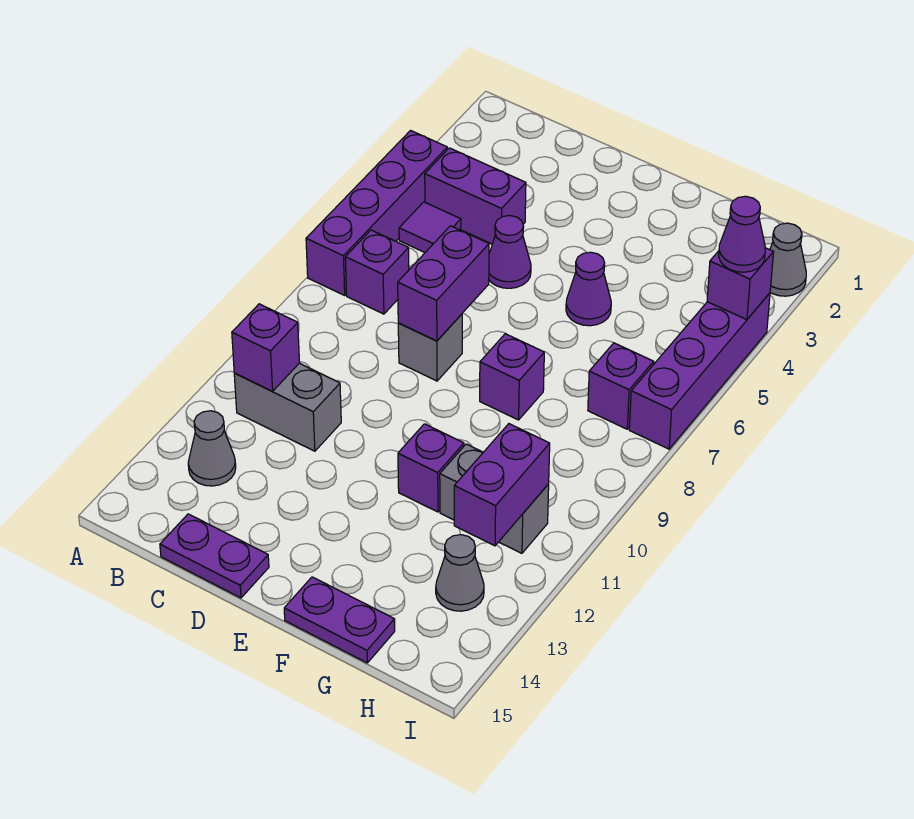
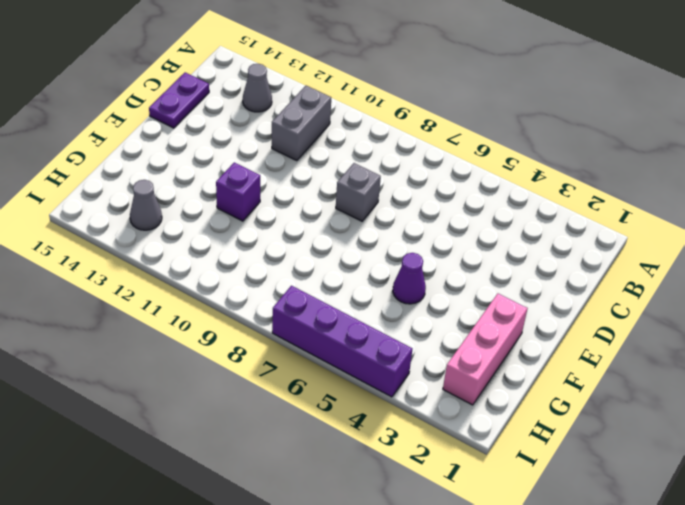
pink 1x3 brick [443,294,528,405] -> none
none -> purple 1x4 brick [306,131,447,295]
none -> purple 1x2 brick [425,148,526,244]
none -> purple 1x1 tile [399,202,461,252]

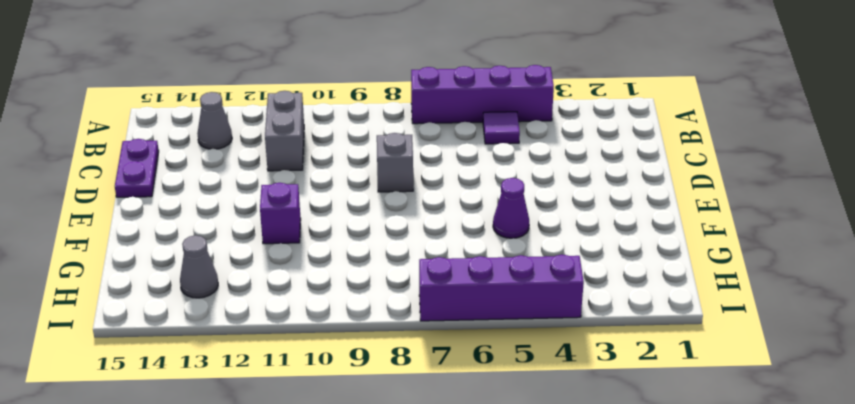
none -> purple 1x2 brick [425,148,526,244]
none -> purple 1x1 brick [345,230,409,314]
none -> purple 1x1 cone [489,216,531,288]

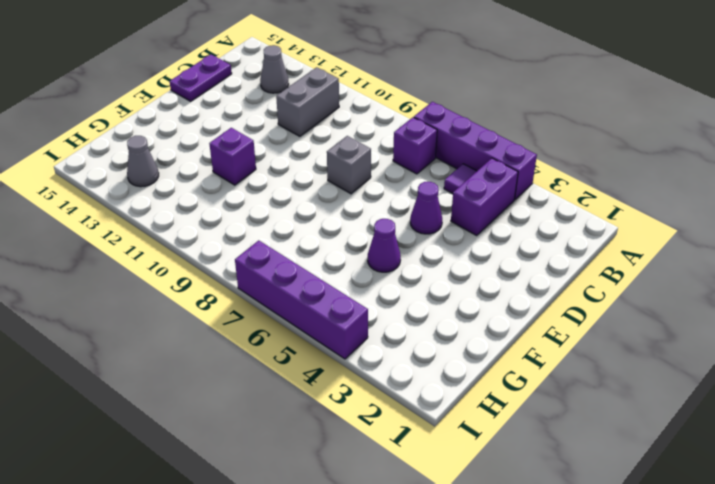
none -> purple 1x1 brick [480,334,544,420]
none -> purple 1x2 plate [284,577,395,663]
none -> grey 1x2 brick [440,444,549,553]

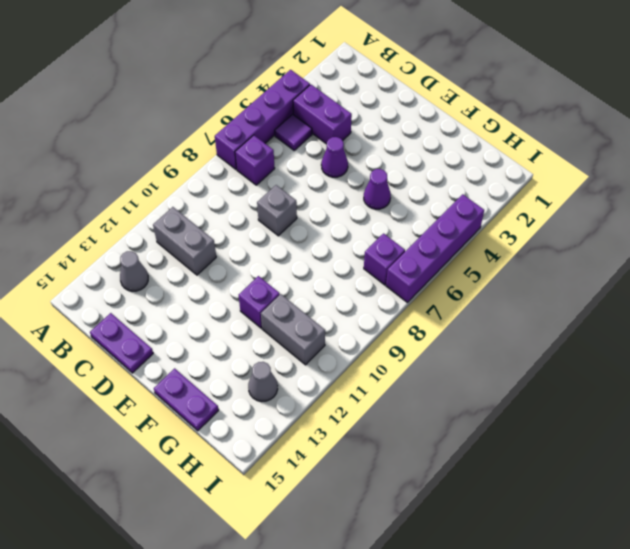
none -> purple 1x1 brick [480,334,544,420]
none -> grey 1x1 cone [770,223,806,296]
none -> purple 1x1 brick [232,304,300,391]

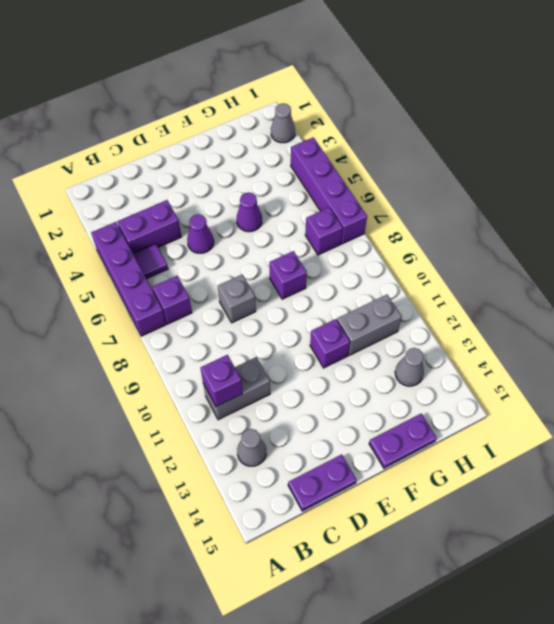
none -> purple 1x2 brick [398,226,489,341]
none -> purple 1x2 brick [454,424,550,546]
none -> purple 1x1 brick [707,248,774,320]

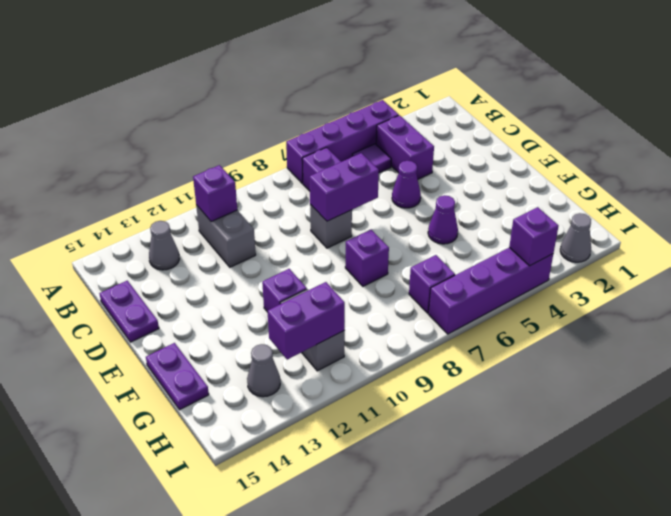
none -> purple 1x1 cone [719,196,766,272]

